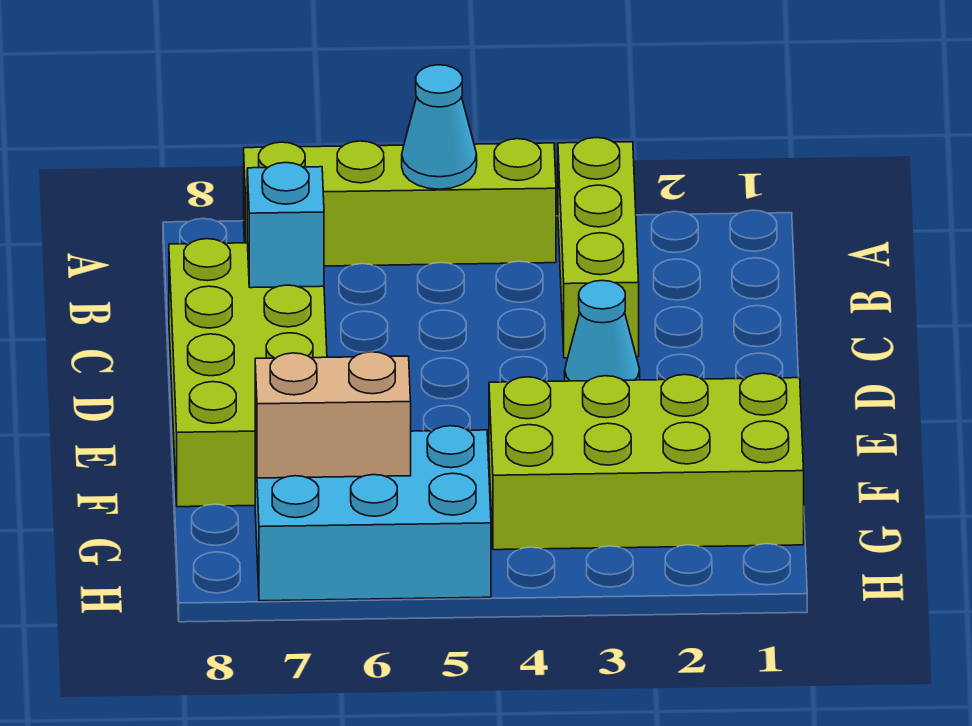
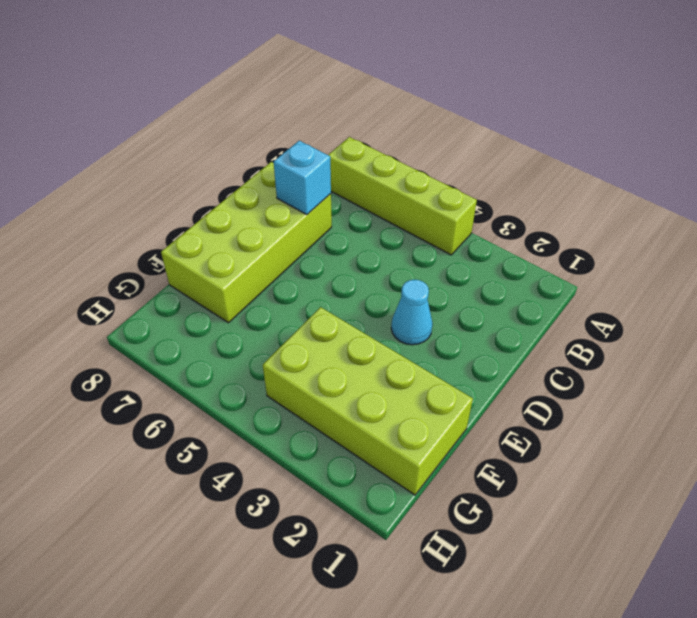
none -> lime 1x3 brick [558,138,639,358]
none -> cyan 2x3 brick [255,426,491,601]

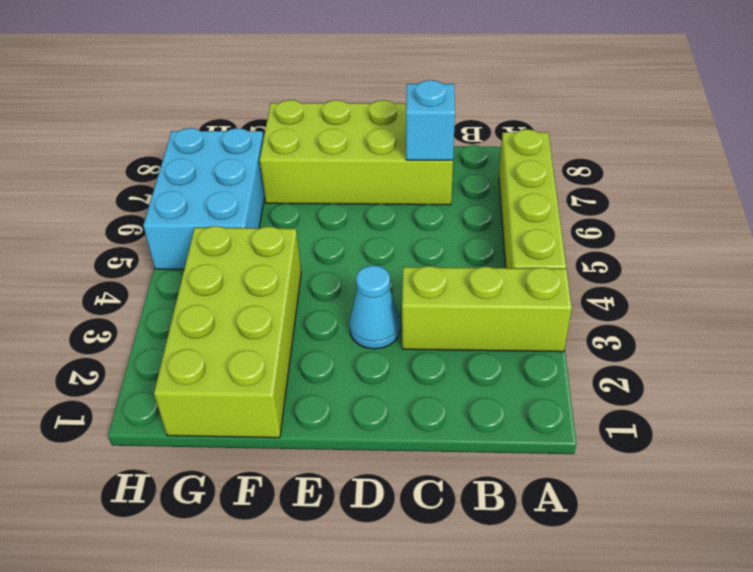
none -> cyan 1x1 cone [402,65,477,189]
none -> tan 1x2 brick [255,352,411,478]

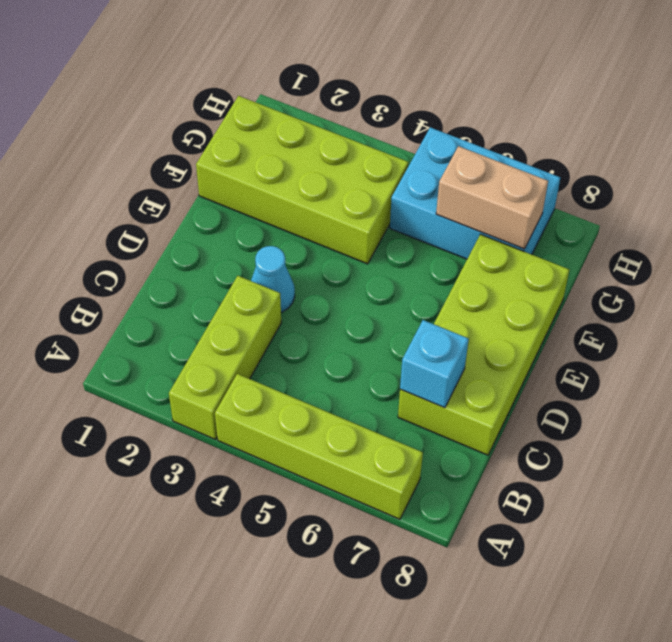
none -> cyan 1x1 cone [402,65,477,189]

